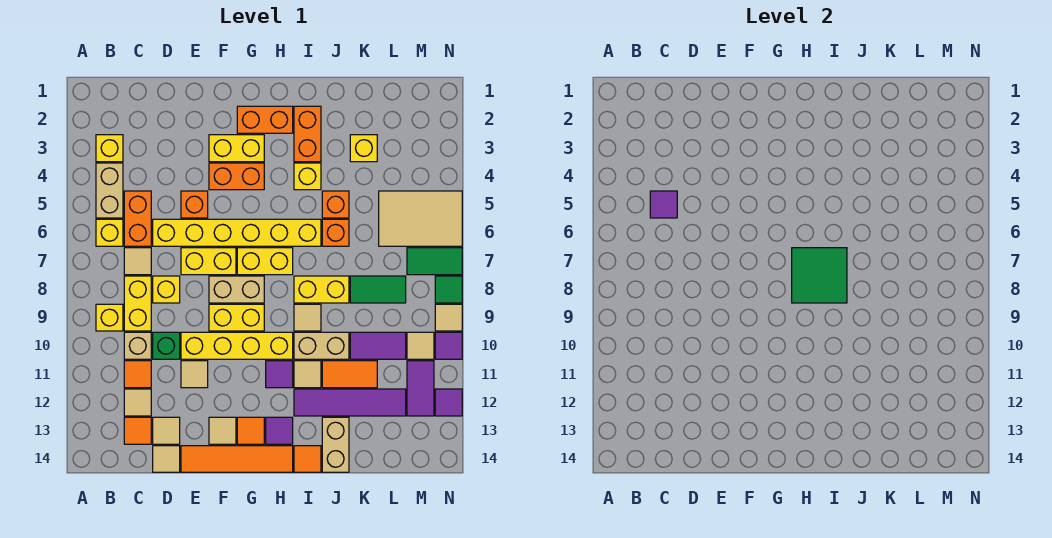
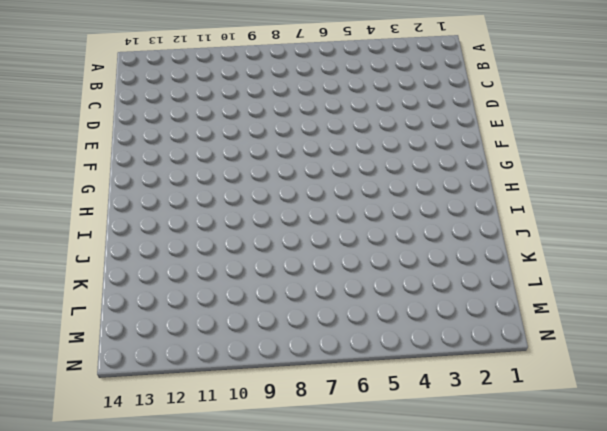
none -> yellow 1x1 brick [96,135,123,162]
none -> tan 1x2 brick [96,163,123,218]
none -> yellow 1x1 brick [96,219,123,246]
none -> yellow 1x1 brick [96,304,123,331]

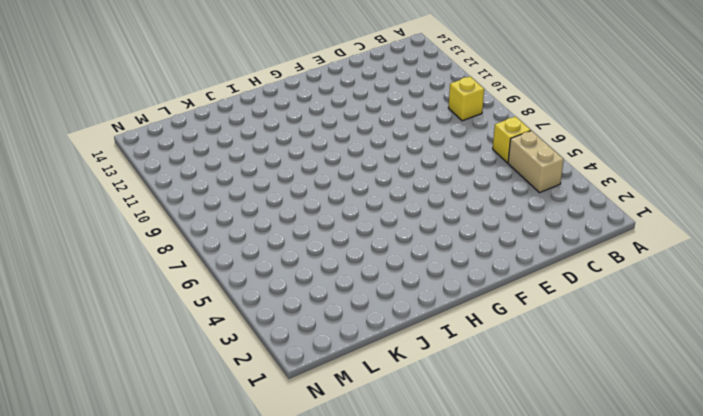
none -> yellow 1x1 brick [96,135,123,162]
none -> orange 1x2 brick [124,191,151,246]
none -> tan 1x1 tile [124,248,151,275]
none -> yellow 1x2 brick [124,276,151,331]

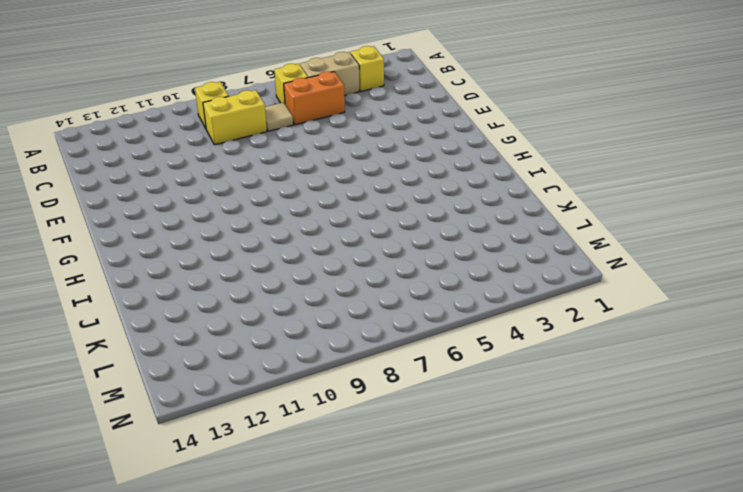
none -> tan 1x1 brick [124,332,151,359]
none -> orange 1x1 tile [124,361,151,388]
none -> tan 1x1 tile [124,389,151,416]
none -> orange 1x1 tile [124,417,151,444]

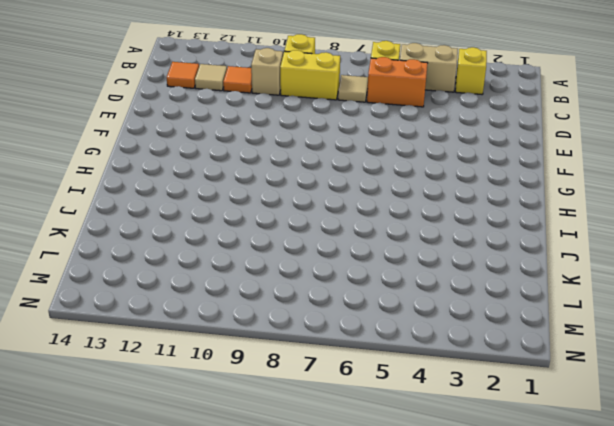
none -> yellow 1x6 brick [153,219,321,246]
none -> yellow 1x1 brick [153,276,180,303]
none -> green 1x1 brick [153,332,180,359]
none -> tan 1x1 tile [153,417,180,444]

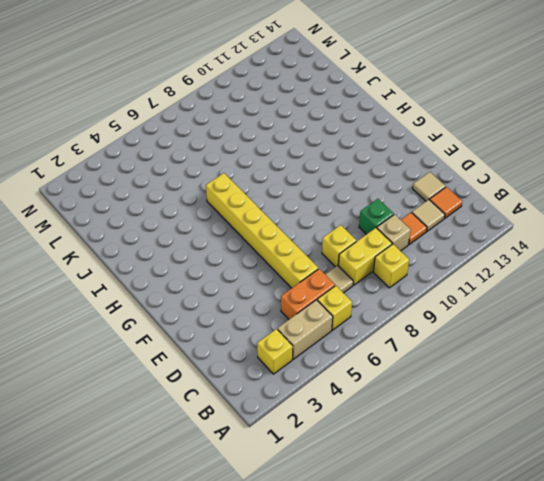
none -> tan 1x1 tile [153,446,180,472]
none -> orange 1x1 brick [181,191,208,218]
none -> yellow 1x2 brick [181,248,236,275]
none -> yellow 1x4 brick [181,332,293,359]

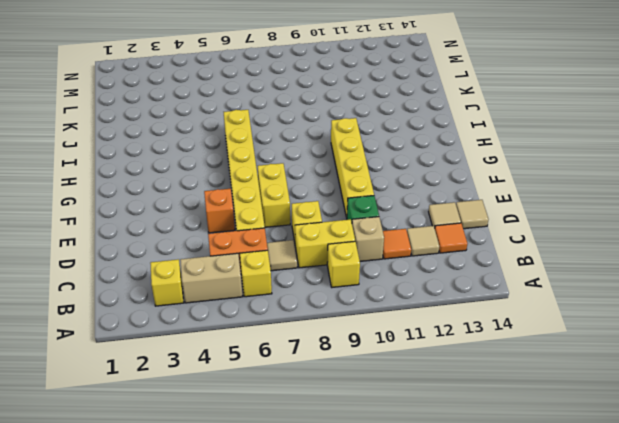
none -> tan 1x1 tile [181,361,208,388]
none -> orange 1x4 tile [181,446,293,472]
none -> yellow 1x2 brick [209,135,264,162]
none -> orange 1x2 brick [209,163,264,190]

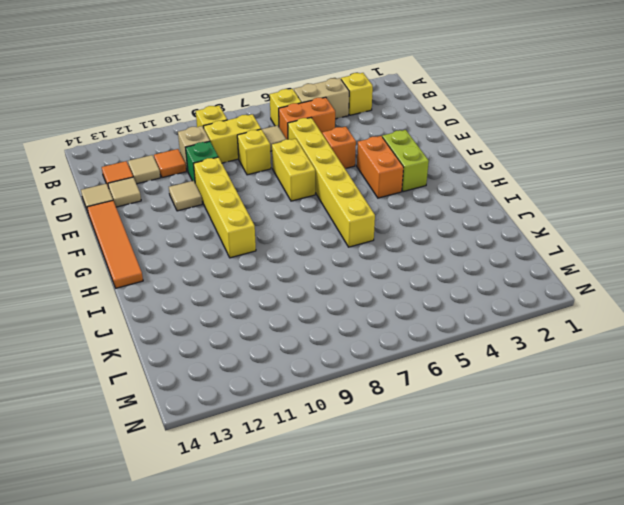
lime 1x2 brick [382,130,429,192] -> yellow 1x2 brick [209,135,264,162]
none -> tan 1x2 brick [209,276,264,303]
none -> yellow 1x2 brick [209,304,264,331]
none -> tan 1x1 tile [209,417,236,444]
none -> orange 1x2 brick [237,106,293,133]

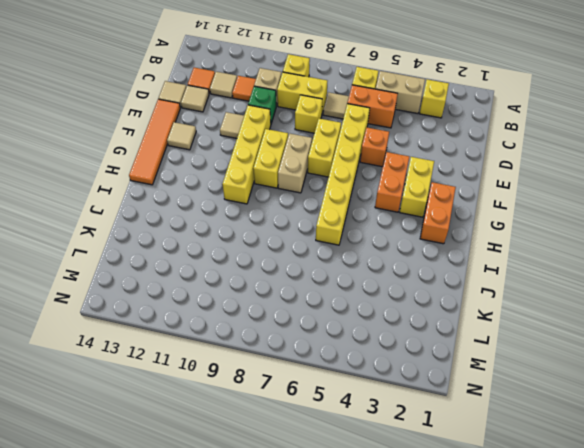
none -> yellow 1x2 brick [237,248,293,275]
none -> orange 1x1 tile [237,417,264,444]
none -> purple 1x1 tile [266,361,293,388]
none -> purple 1x1 tile [266,417,293,444]

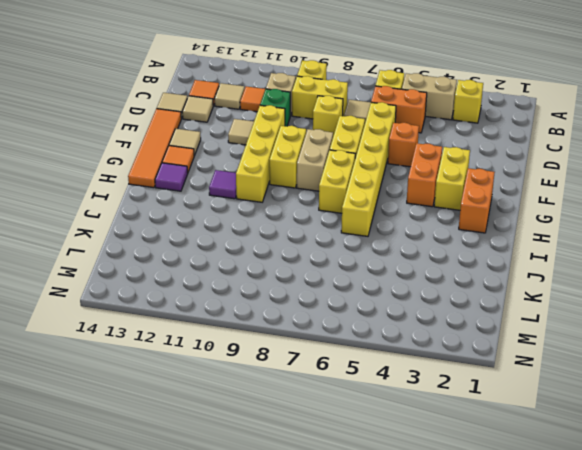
none -> orange 1x2 brick [294,106,321,162]
none -> yellow 1x1 brick [294,163,321,190]
none -> yellow 1x2 brick [294,276,349,303]
none -> tan 1x1 tile [294,304,321,331]

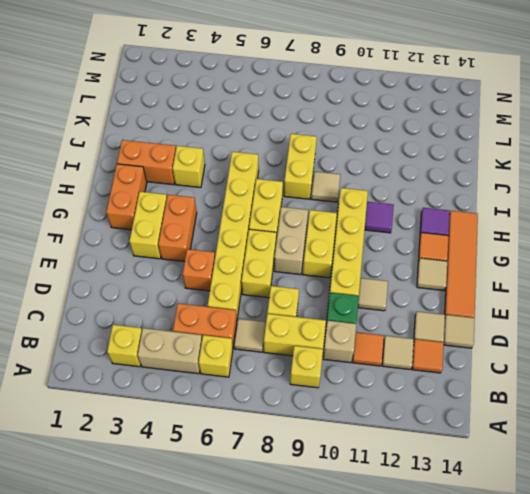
none -> tan 1x2 brick [294,332,349,359]
none -> tan 1x1 tile [294,361,321,388]
none -> purple 1x4 tile [294,389,406,416]
none -> orange 1x1 tile [294,446,321,472]

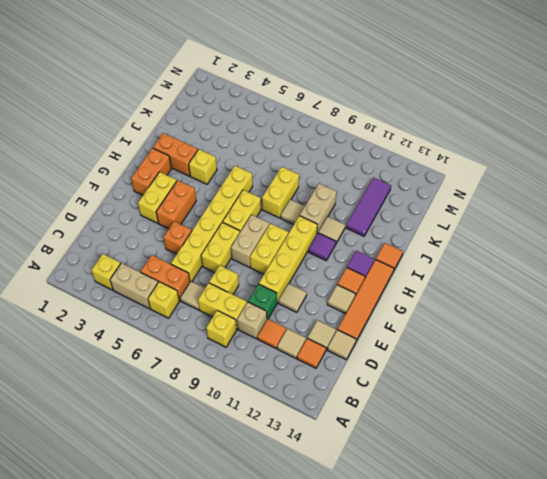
purple 1x3 tile [346,178,391,236] -> purple 1x4 tile [294,389,406,416]
none -> orange 1x1 brick [322,191,349,218]
none -> orange 1x1 brick [322,219,349,246]
none -> orange 1x2 tile [322,361,377,388]
none -> tan 1x2 brick [322,417,349,472]

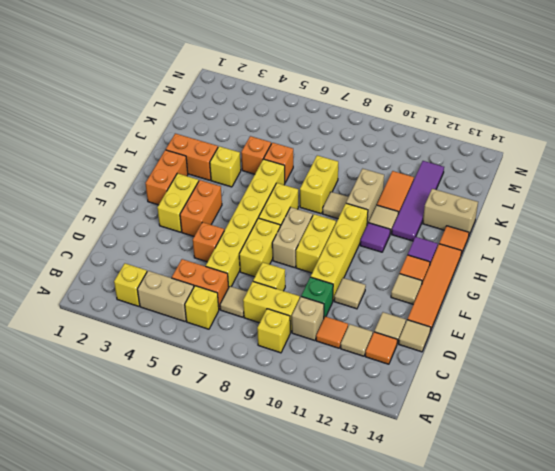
none -> yellow 1x1 brick [350,135,377,162]
none -> green 1x2 tile [350,276,406,303]
none -> purple 1x2 tile [350,332,406,359]
none -> tan 2x3 tile [379,191,462,246]

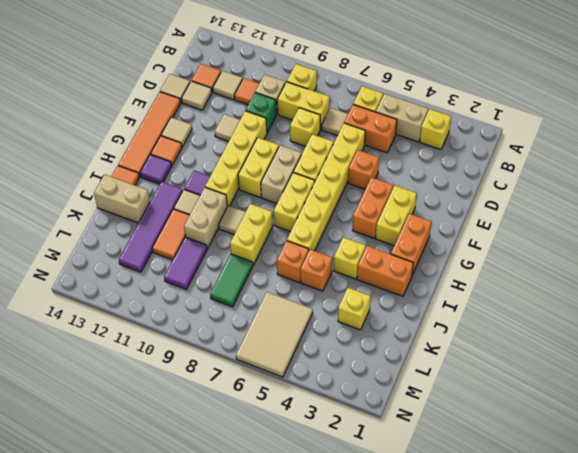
none -> green 1x2 tile [407,248,462,275]
none -> tan 1x1 tile [407,332,434,359]
none -> purple 1x2 tile [407,361,434,416]
none -> green 1x1 tile [435,276,462,303]

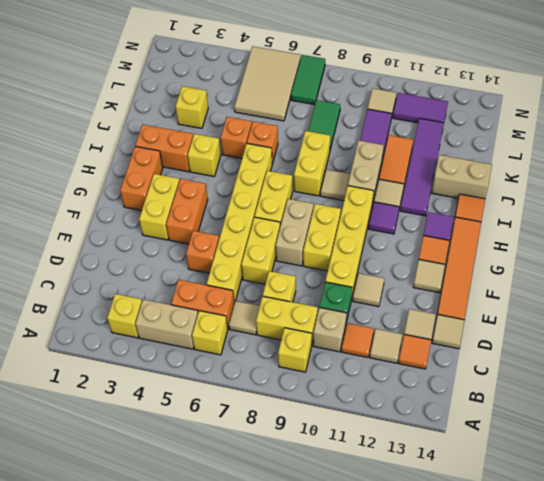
none -> green 1x1 tile [435,276,462,303]
none -> tan 1x1 tile [435,304,462,331]
none -> purple 1x1 tile [435,332,462,359]
none -> purple 1x1 tile [435,389,462,416]

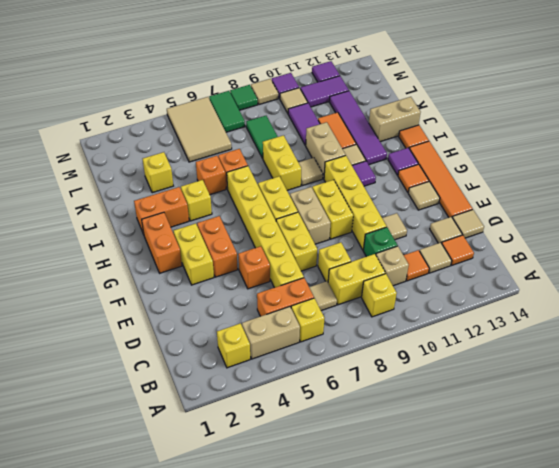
none -> purple 1x1 tile [650,191,677,218]
none -> green 2x2 tile [792,248,847,303]

